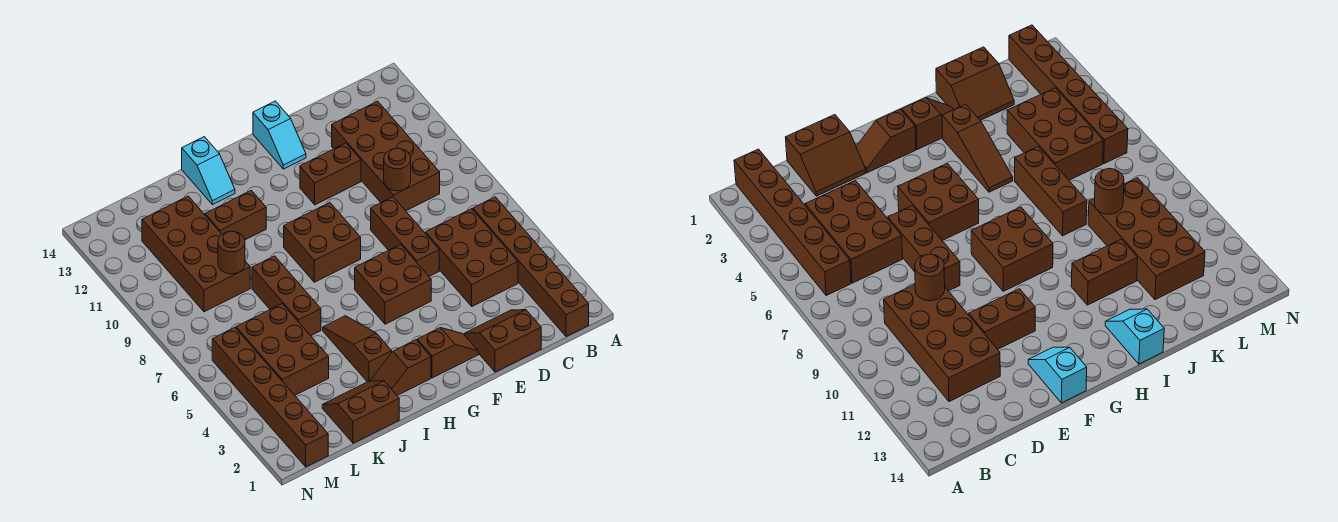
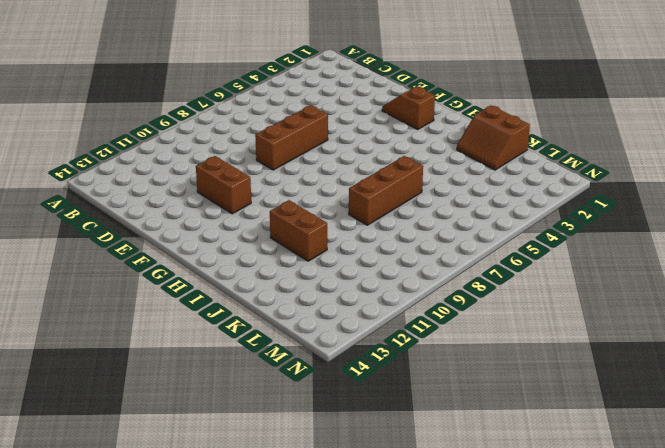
none -> brown 1x6 brick [473,197,589,337]
none -> brown 2x3 brick [426,209,518,306]
none -> brown 2x4 brick [332,101,440,211]

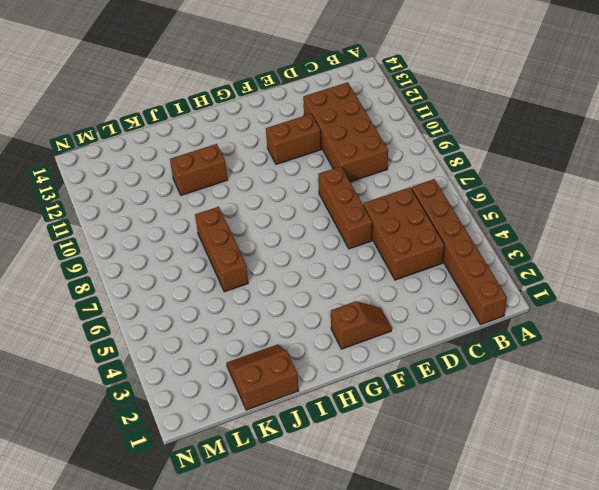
none -> brown 2x2 slope [465,310,541,372]
none -> brown 2x2 brick [355,244,431,324]
none -> cyan 1x2 slope [253,101,306,169]

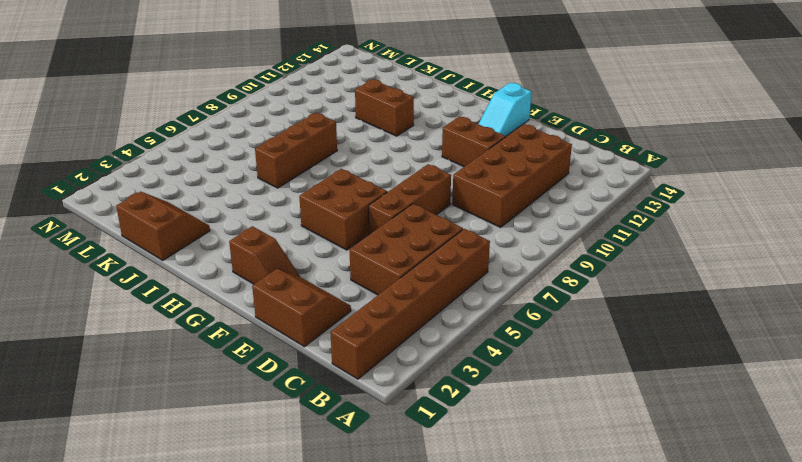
none -> brown 2x2 brick [284,203,361,282]
none -> brown 1x2 slope [370,340,431,395]
none -> brown 1x3 slope [323,316,392,382]

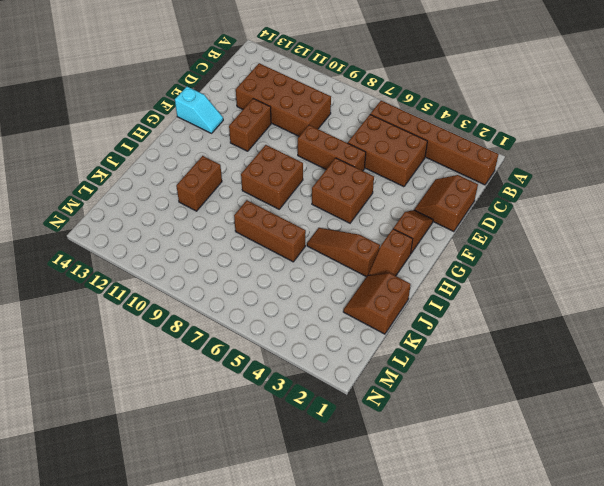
none -> cyan 1x2 slope [182,137,235,205]
none -> brown 2x3 brick [236,304,329,395]
none -> brown 2x4 brick [142,196,250,312]

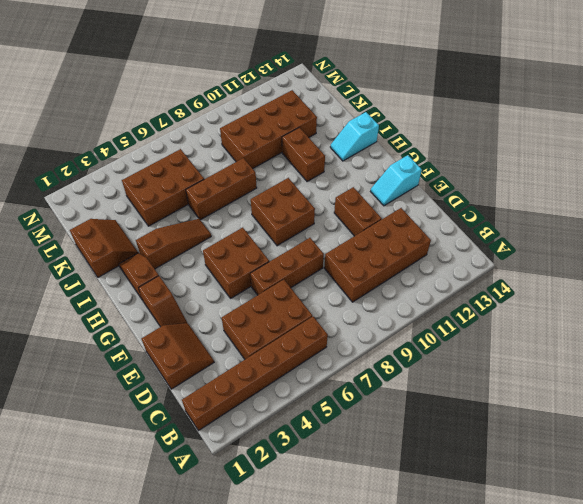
none -> brown 1x6 brick [212,327,328,467]
none -> brown 1x1 round brick [384,148,411,191]
none -> brown 1x1 round brick [218,231,245,274]

